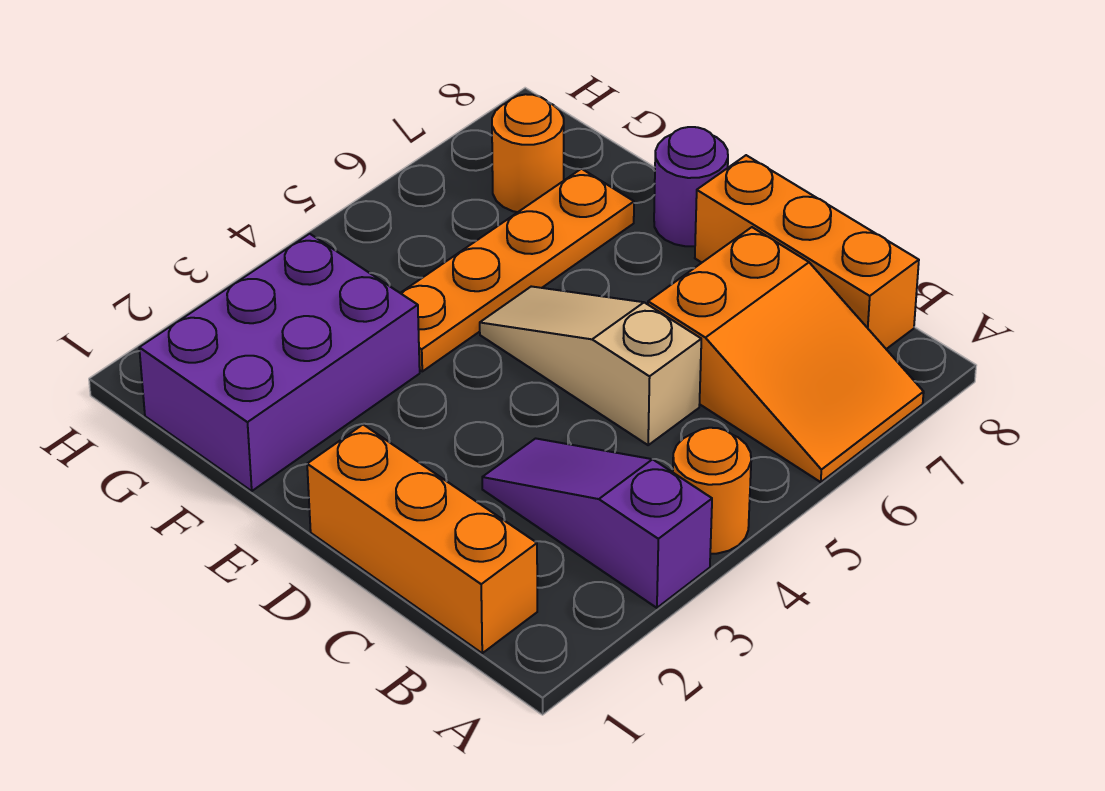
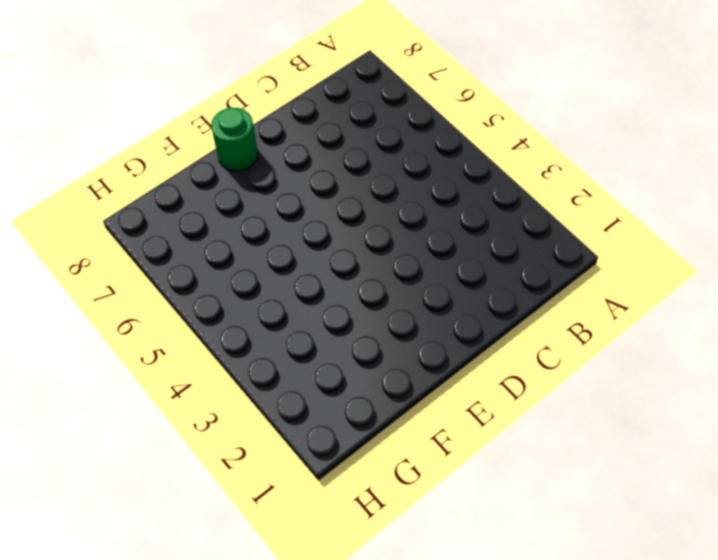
green 1x1 round brick [211,108,258,171] -> purple 1x1 round brick [654,127,728,246]
none -> purple 1x3 slope [482,438,712,608]
none -> orange 1x1 round brick [673,428,751,554]

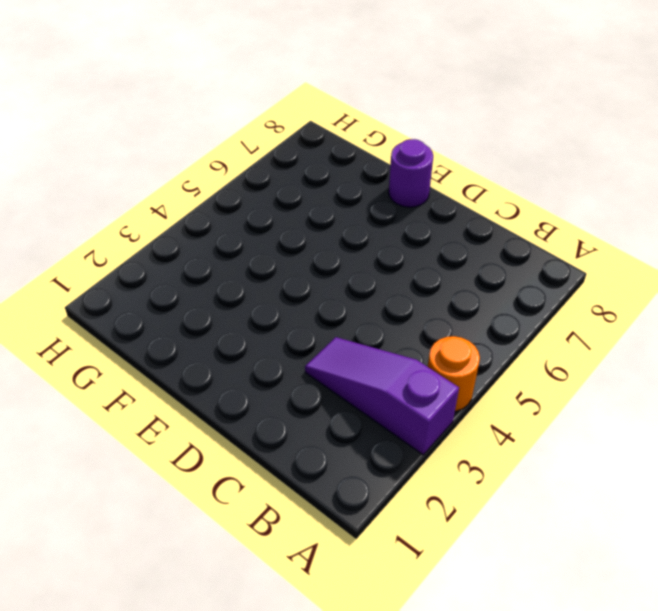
none -> orange 2x3 slope [648,227,924,482]
none -> orange 1x3 brick [307,425,537,653]

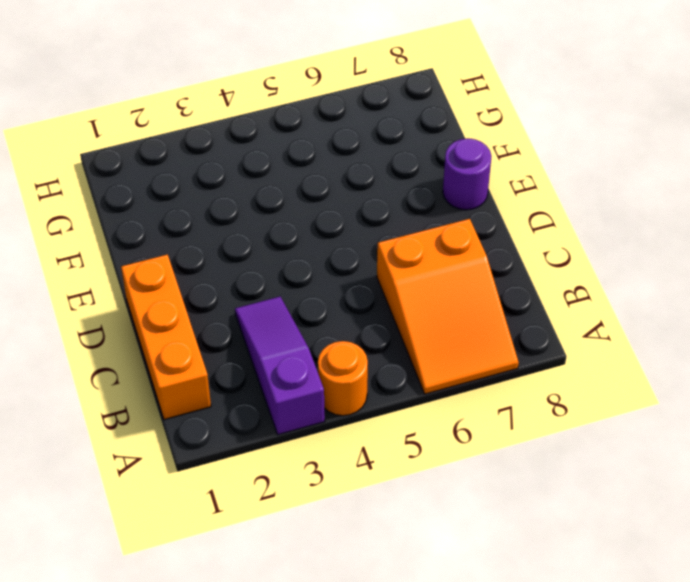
none -> orange 1x3 brick [695,155,919,349]
none -> tan 1x3 slope [480,286,701,445]

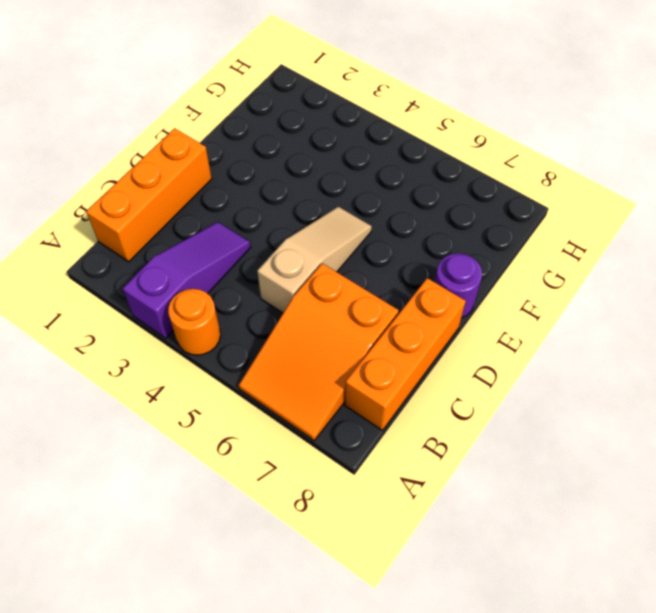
none -> purple 2x3 brick [139,234,420,491]
none -> orange 1x4 plate [401,169,634,371]

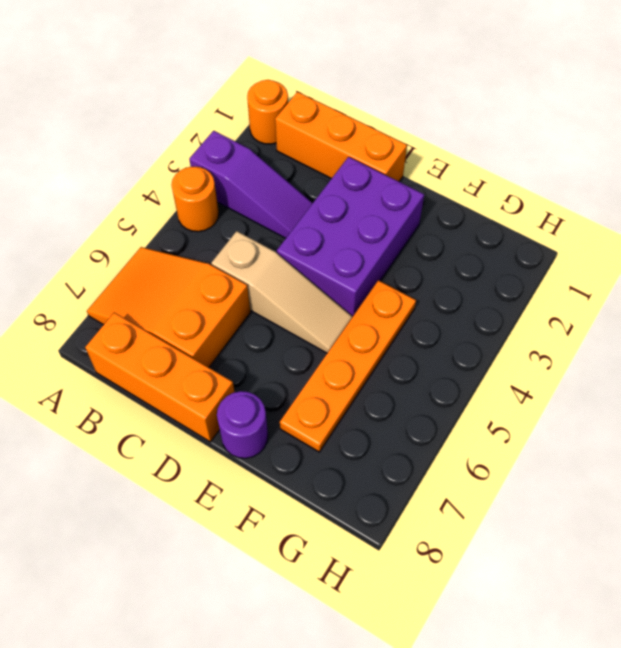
orange 1x1 round brick [247,80,288,144] -> orange 1x1 round brick moved to [492,94,564,212]
purple 2x3 brick [277,157,424,317] -> purple 2x3 brick moved to [139,234,420,491]

